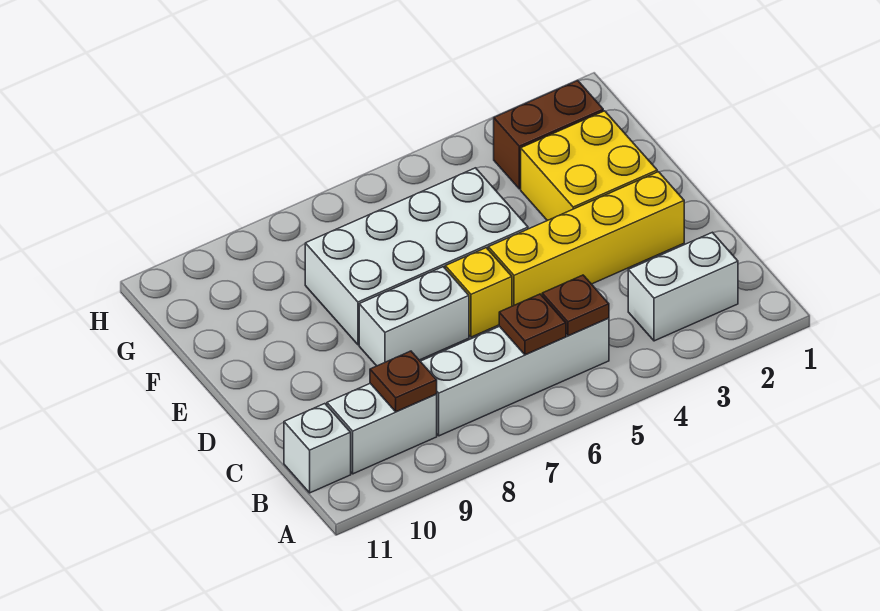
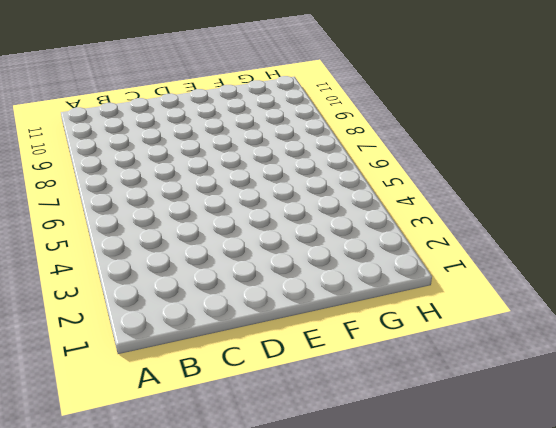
none -> white 1x2 brick [628,232,738,341]
none -> white 1x4 brick [420,318,609,436]
none -> white 1x2 brick [327,384,437,474]

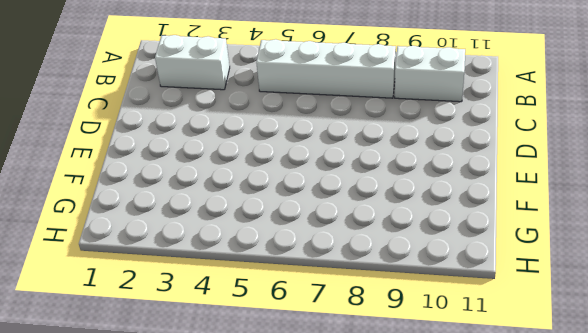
none -> white 1x1 brick [284,404,351,493]
none -> yellow 1x4 brick [488,172,684,306]
none -> yellow 1x1 brick [445,248,512,337]

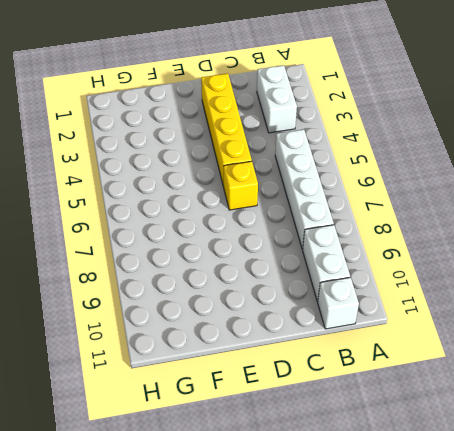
none -> white 1x2 brick [359,267,469,366]
none -> yellow 2x2 brick [521,111,657,221]
none -> white 2x4 brick [305,168,528,345]

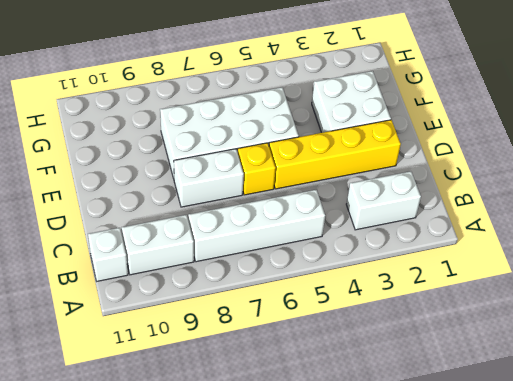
white 2x2 brick [312,71,391,133] -> yellow 2x2 brick [521,111,657,221]
none -> brown 1x2 brick [494,81,603,189]
none -> brown 1x1 plate [542,275,609,336]
none -> brown 1x1 plate [499,294,566,355]

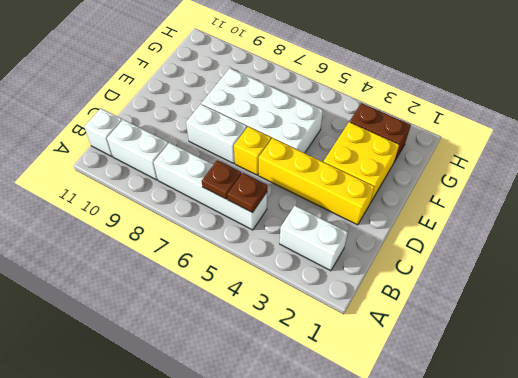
none -> brown 1x1 plate [370,351,437,412]

